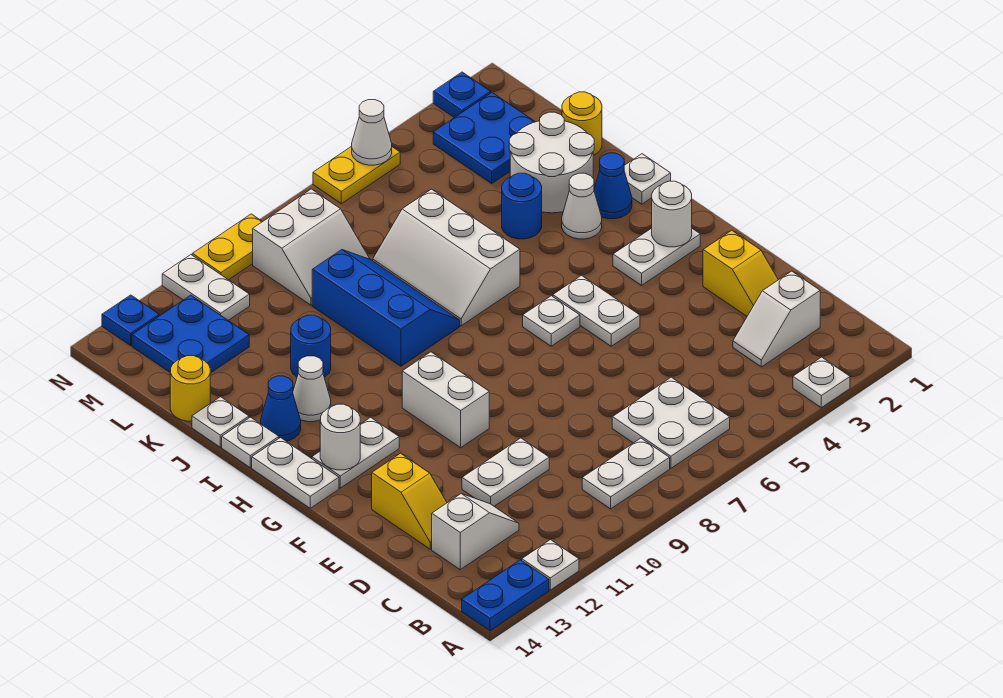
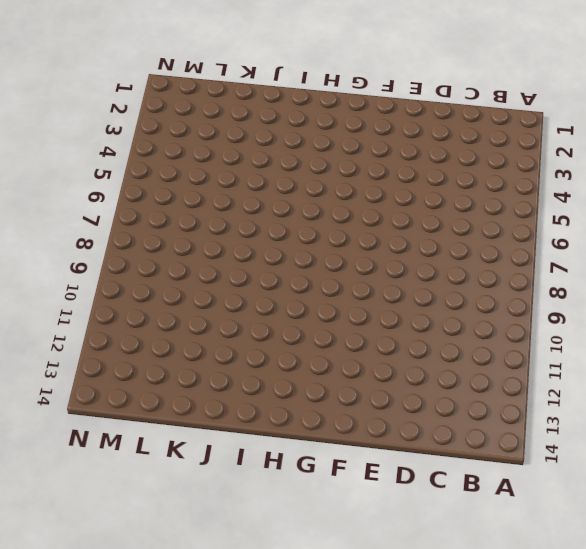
none -> white 1x1 plate [793,357,850,408]
none -> white 1x1 plate [522,540,579,590]
none -> blue 1x2 plate [462,560,549,631]
none -> white 2x2 plate [612,377,730,468]

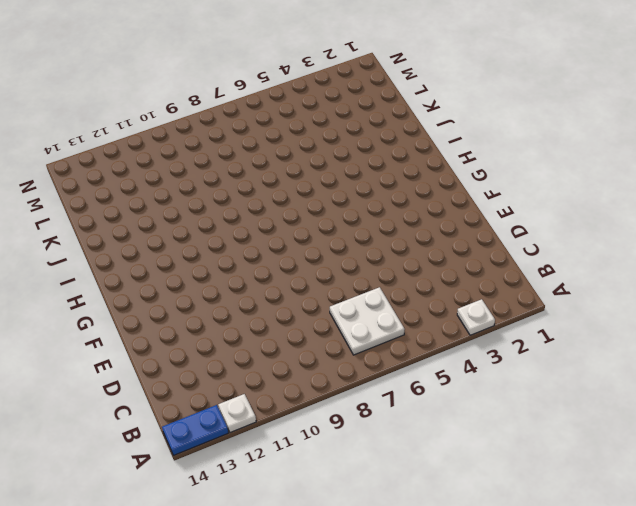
none -> white 1x2 plate [582,438,670,509]
none -> white 1x2 slope [733,271,820,367]
none -> white 1x2 slope [432,494,519,569]
none -> yellow 1x2 slope [703,230,778,316]

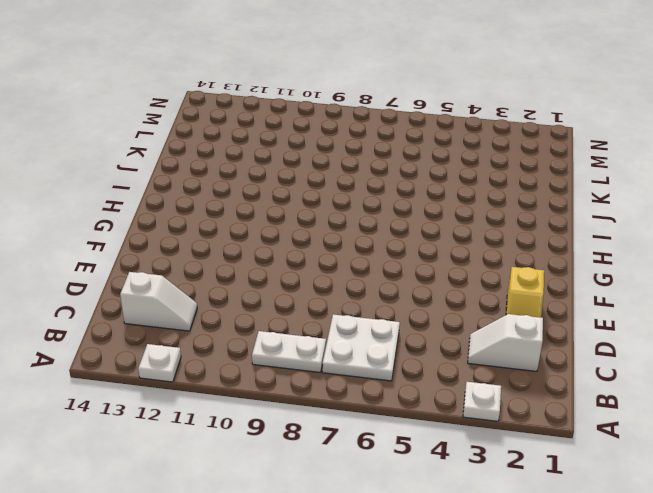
none -> blue 1x2 plate [462,560,549,631]
none -> white 1x2 plate [462,438,549,506]
none -> yellow 1x2 slope [372,453,447,549]
none -> white 1x2 plate [553,276,640,346]

